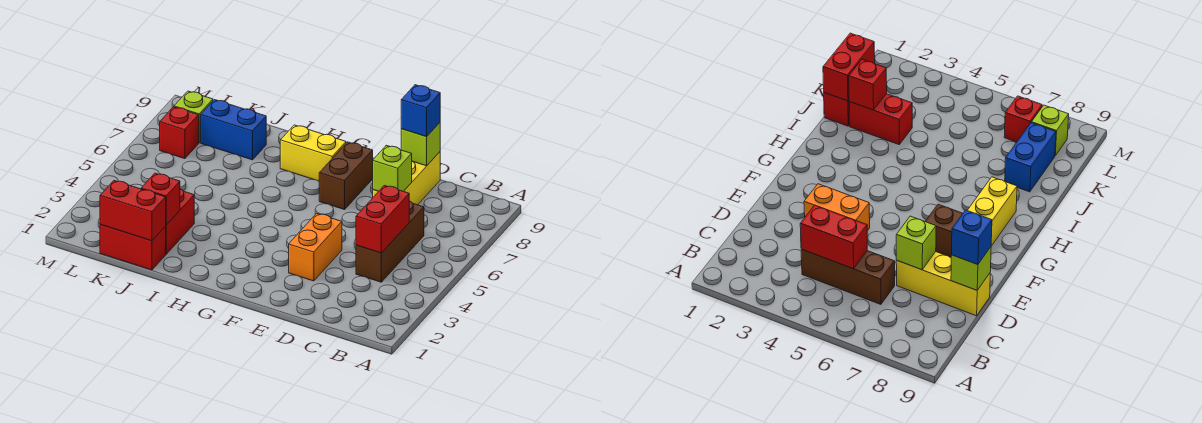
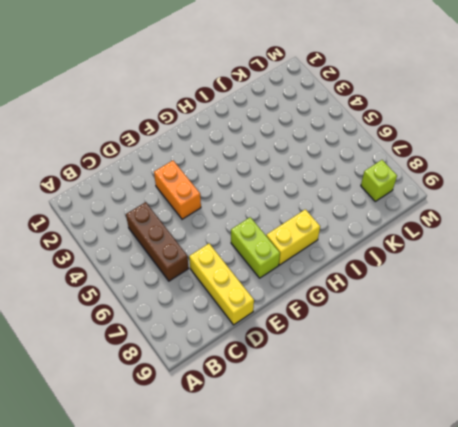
lime 1x2 brick [231,217,280,278] -> brown 1x2 brick [319,142,373,210]
none -> red 1x2 brick [100,225,166,270]
none -> red 1x2 brick [166,189,194,254]
none -> blue 1x2 brick [201,100,266,160]

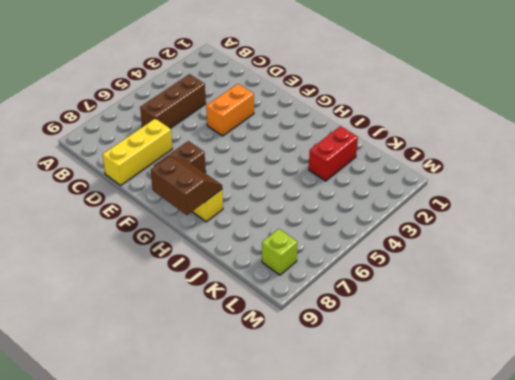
brown 2x2 slope [151,157,222,215] -> none
none -> red 1x2 brick [100,225,166,270]
none -> blue 1x2 brick [201,100,266,160]
none -> red 1x1 brick [160,107,199,159]

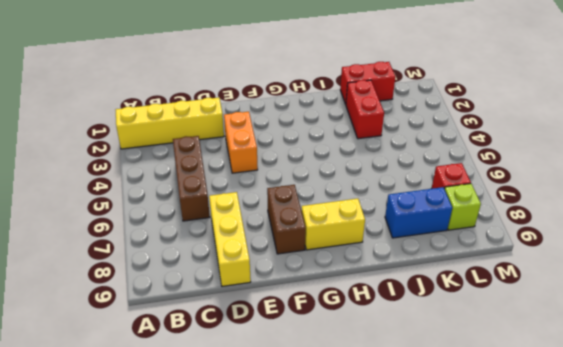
yellow 1x4 brick [116,98,224,149] -> none
none -> red 1x2 brick [356,185,409,253]
none -> lime 1x1 brick [373,145,412,191]
none -> lime 1x1 brick [401,123,440,166]

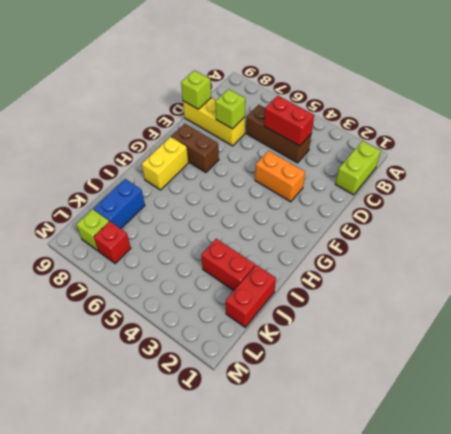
lime 1x2 brick [335,141,381,195] -> none
none -> red 1x2 brick [100,181,166,241]
none -> red 1x1 brick [141,173,180,225]
none -> blue 1x1 brick [401,85,440,137]

